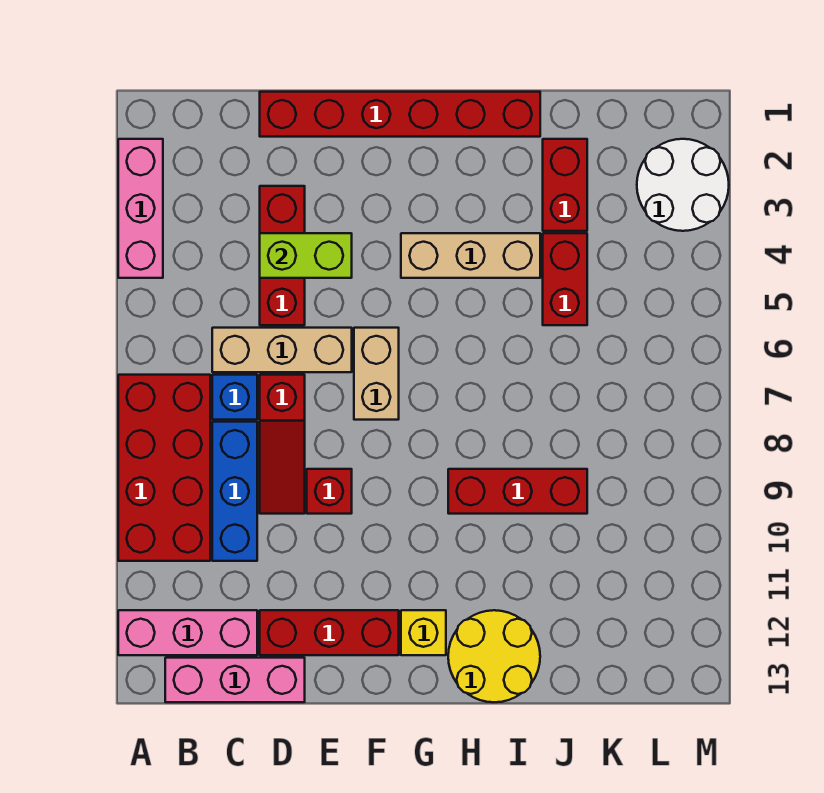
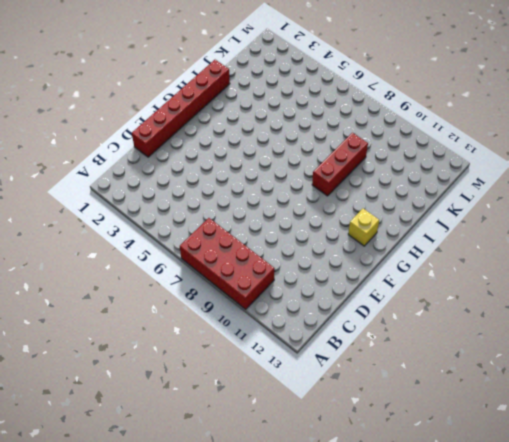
none -> pink 1x3 brick [118,139,163,278]
none -> pink 1x3 brick [118,610,257,655]
none -> pink 1x3 brick [165,658,305,702]

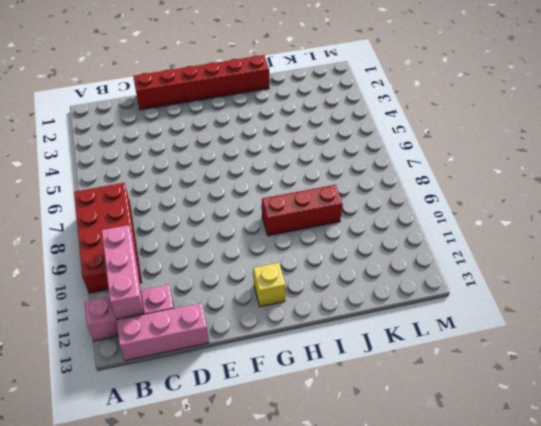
pink 1x3 brick [102,225,144,319] -> pink 1x3 brick moved to [118,139,163,278]
none -> tan 1x3 brick [212,328,352,372]
none -> blue 1x1 brick [212,375,257,420]
none -> blue 1x3 brick [212,422,257,561]

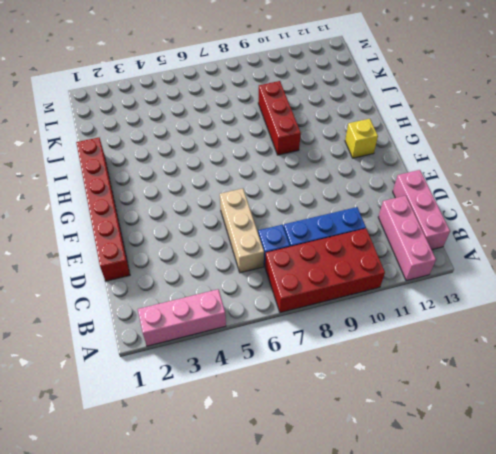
none -> red 1x3 brick [260,186,305,325]
none -> red 1x3 slope [260,375,305,514]
none -> red 1x3 brick [260,610,399,655]

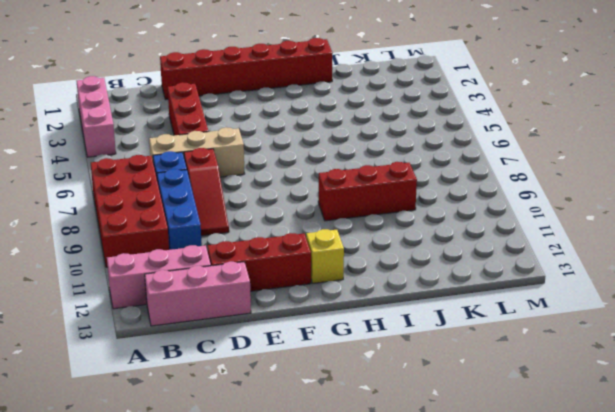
none -> red 1x1 brick [307,469,352,514]
none -> tan 1x2 brick [354,328,399,420]
none -> tan 1x3 brick [401,233,540,278]

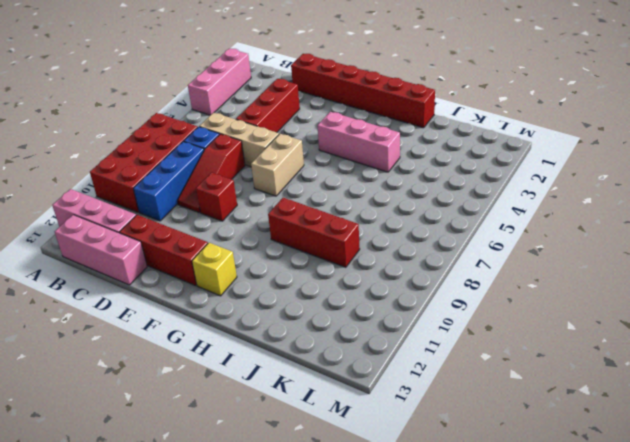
pink 1x3 brick [317,112,400,172] -> tan 1x3 brick [401,233,540,278]
none -> yellow 2x2 round brick [448,610,540,702]
none -> red 1x2 brick [543,139,587,231]
none -> red 1x2 brick [543,233,587,325]

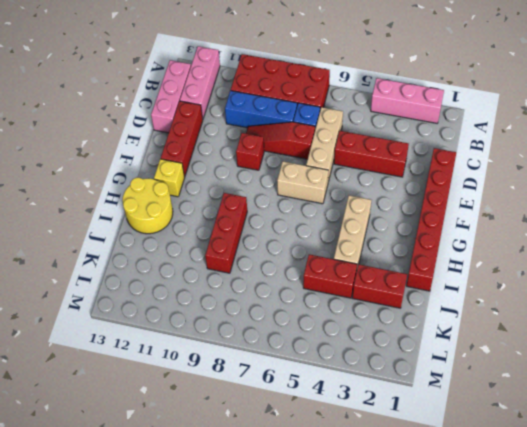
none -> white 2x2 round brick [637,139,729,231]
none -> lime 1x2 brick [260,233,352,278]

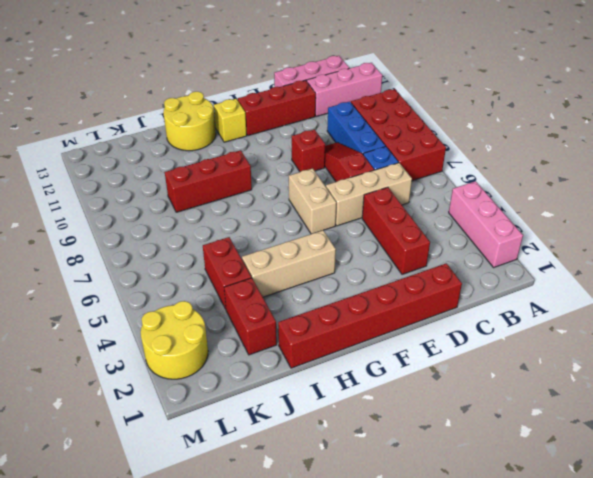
yellow 2x2 round brick [141,301,208,379] -> white 2x2 round brick [637,139,729,231]
none -> lime 1x2 brick [260,233,352,278]

